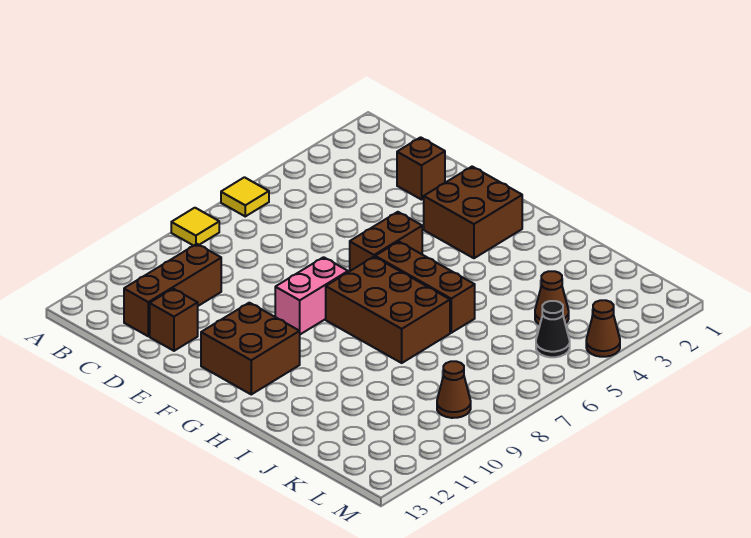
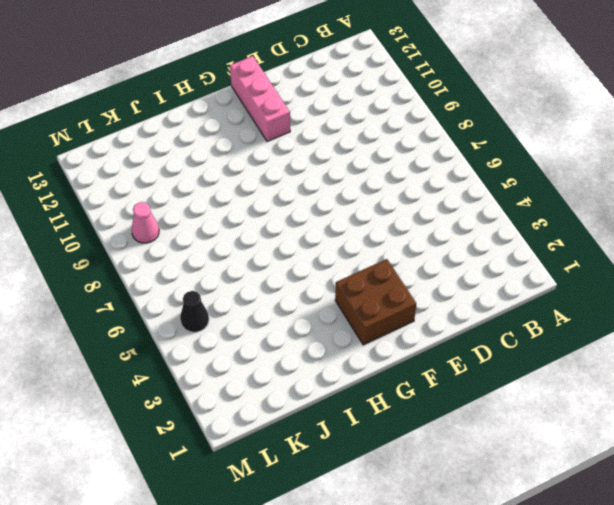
pink 1x3 brick [230,56,290,142] -> brown 2x2 brick [201,303,300,394]
pink 1x1 cone [131,202,159,243] -> brown 1x1 cone [437,361,471,418]
none -> yellow 1x1 tile [221,177,269,216]
none -> yellow 1x1 tile [171,208,219,246]
none -> brown 1x3 brick [124,244,221,336]

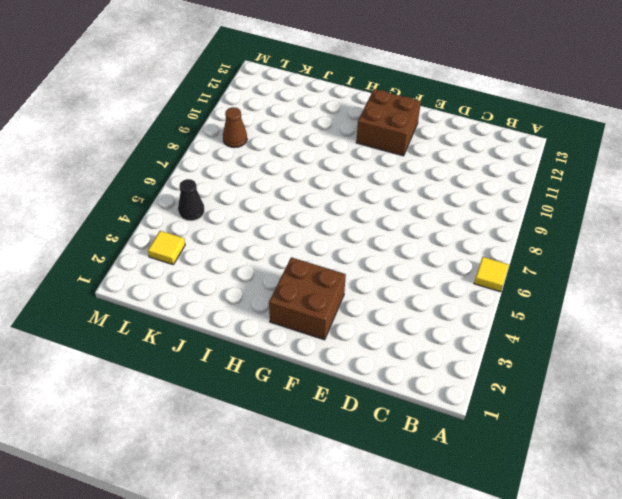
yellow 1x1 tile [148,231,185,265] -> yellow 1x1 tile moved to [171,208,219,246]
none -> brown 1x3 brick [124,244,221,336]
none -> brown 1x1 brick [397,137,445,200]
none -> brown 1x1 brick [150,289,198,351]

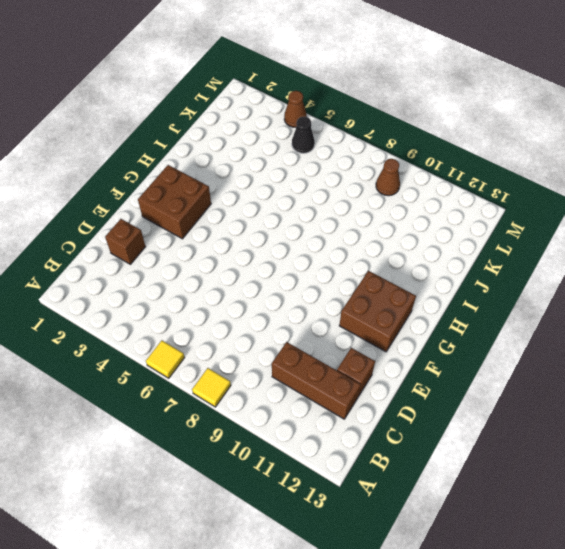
none -> brown 1x2 brick [350,212,422,271]
none -> pink 1x2 brick [275,257,348,334]
none -> brown 1x3 brick [375,242,475,333]

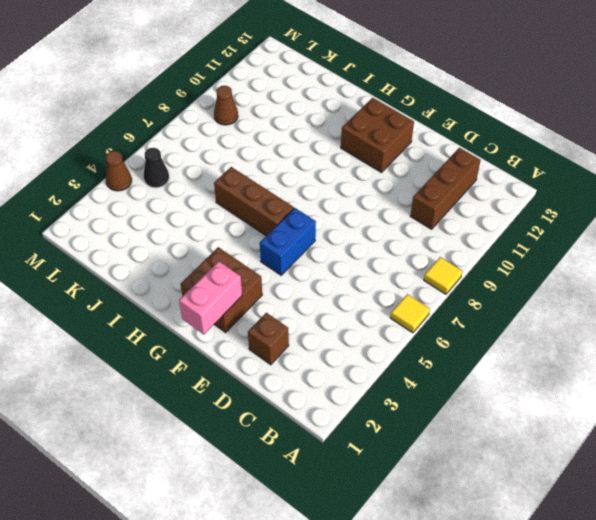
pink 1x2 brick [179,261,242,334] -> pink 1x2 brick moved to [275,257,348,334]
blue 1x2 brick [260,208,316,275] -> brown 1x2 brick [350,212,422,271]
none -> brown 1x1 brick [150,289,198,351]
none -> brown 2x3 brick [326,257,450,363]
none -> brown 1x1 cone [535,271,569,325]

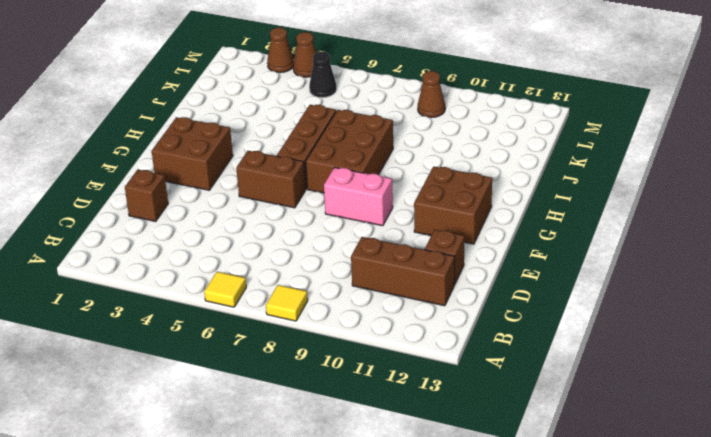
brown 1x1 cone [267,28,294,73] -> brown 1x1 cone moved to [535,271,569,325]

